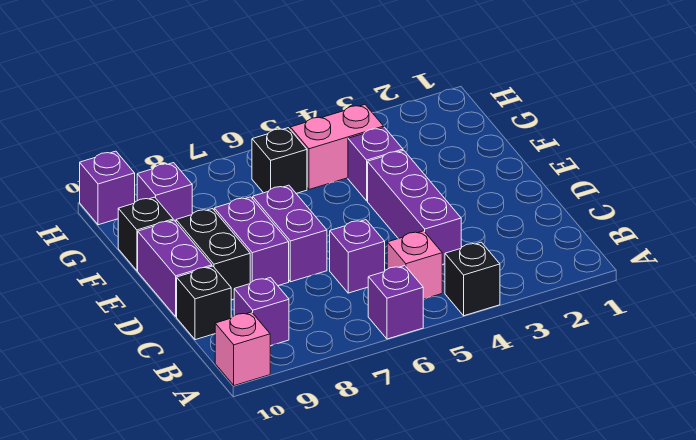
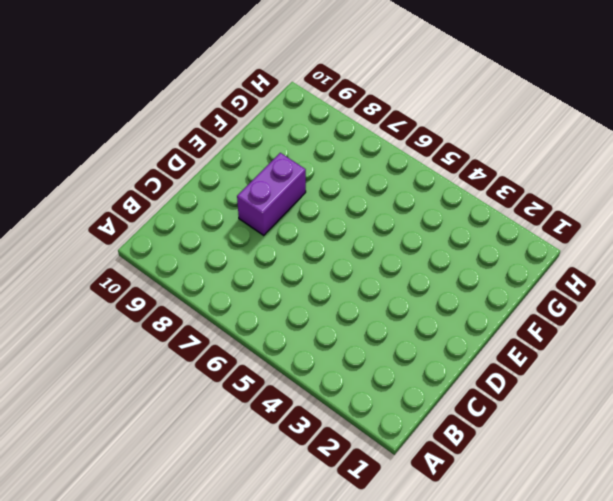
none -> black 1x1 brick [445,242,500,316]
none -> purple 1x1 brick [368,266,423,339]
none -> pink 1x1 brick [215,312,270,386]

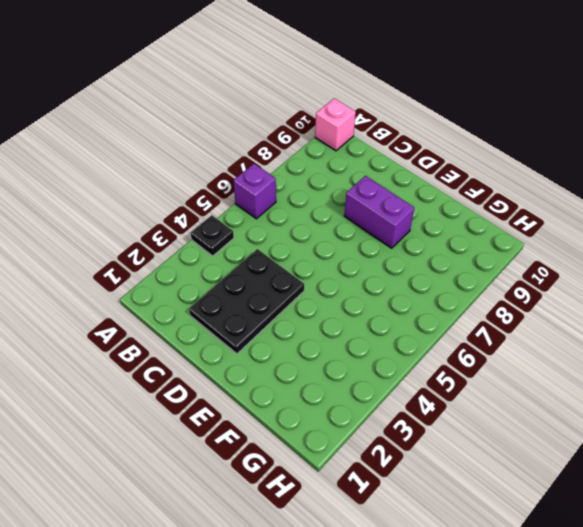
black 1x1 plate [191,215,234,256] -> black 1x1 brick [445,242,500,316]
black 2x3 plate [189,249,304,354] -> purple 1x3 brick [368,150,461,265]
none -> pink 1x1 brick [387,231,442,299]
none -> purple 1x1 brick [234,278,289,346]
none -> purple 1x1 brick [330,220,385,293]

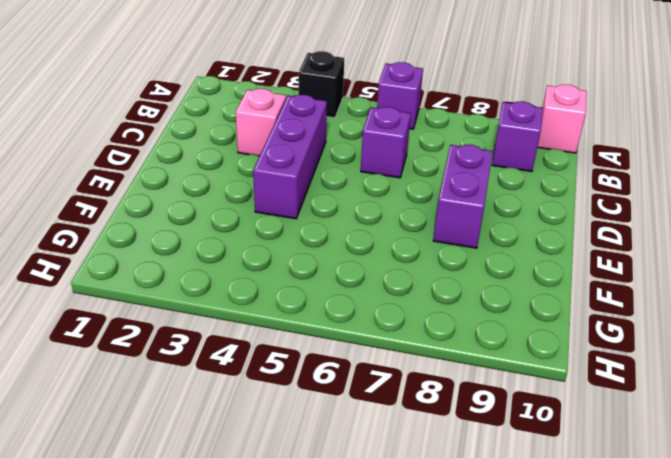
pink 1x1 brick [236,89,286,156] -> pink 1x1 brick moved to [387,231,442,299]
none -> black 1x1 brick [177,266,231,340]
none -> purple 1x2 brick [253,185,327,282]
none -> black 1x2 brick [176,209,250,300]

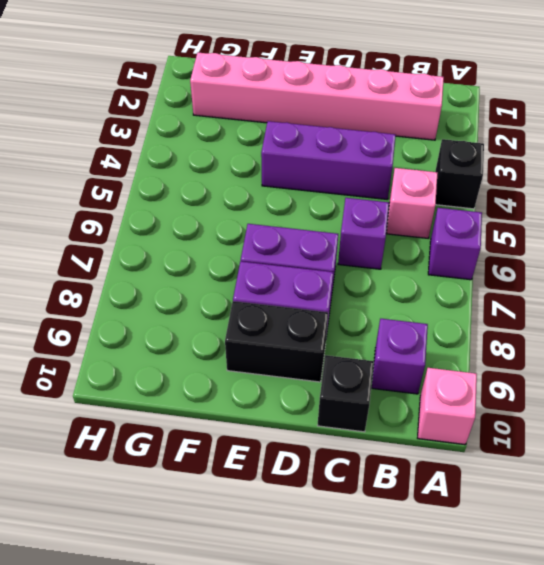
pink 1x6 brick [190,53,444,140] -> none
none -> purple 1x2 brick [138,220,212,317]
none -> purple 1x1 brick [348,127,403,201]
none -> black 1x1 brick [118,197,173,271]

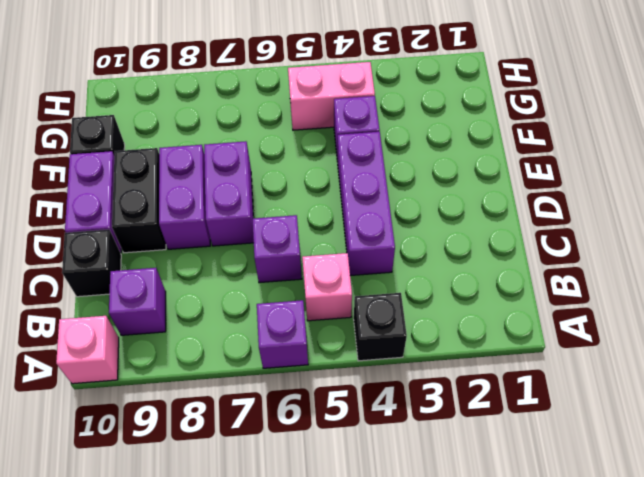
none -> black 1x1 brick [252,128,307,194]
none -> purple 1x1 brick [137,163,192,222]
none -> purple 1x1 brick [80,151,135,225]

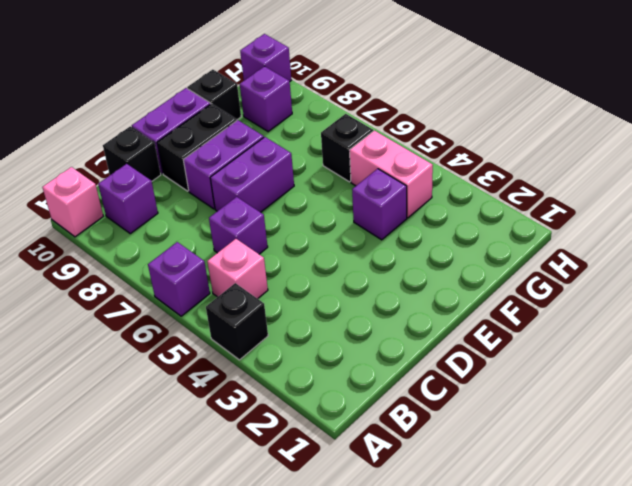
none -> purple 1x3 brick [368,150,461,265]

